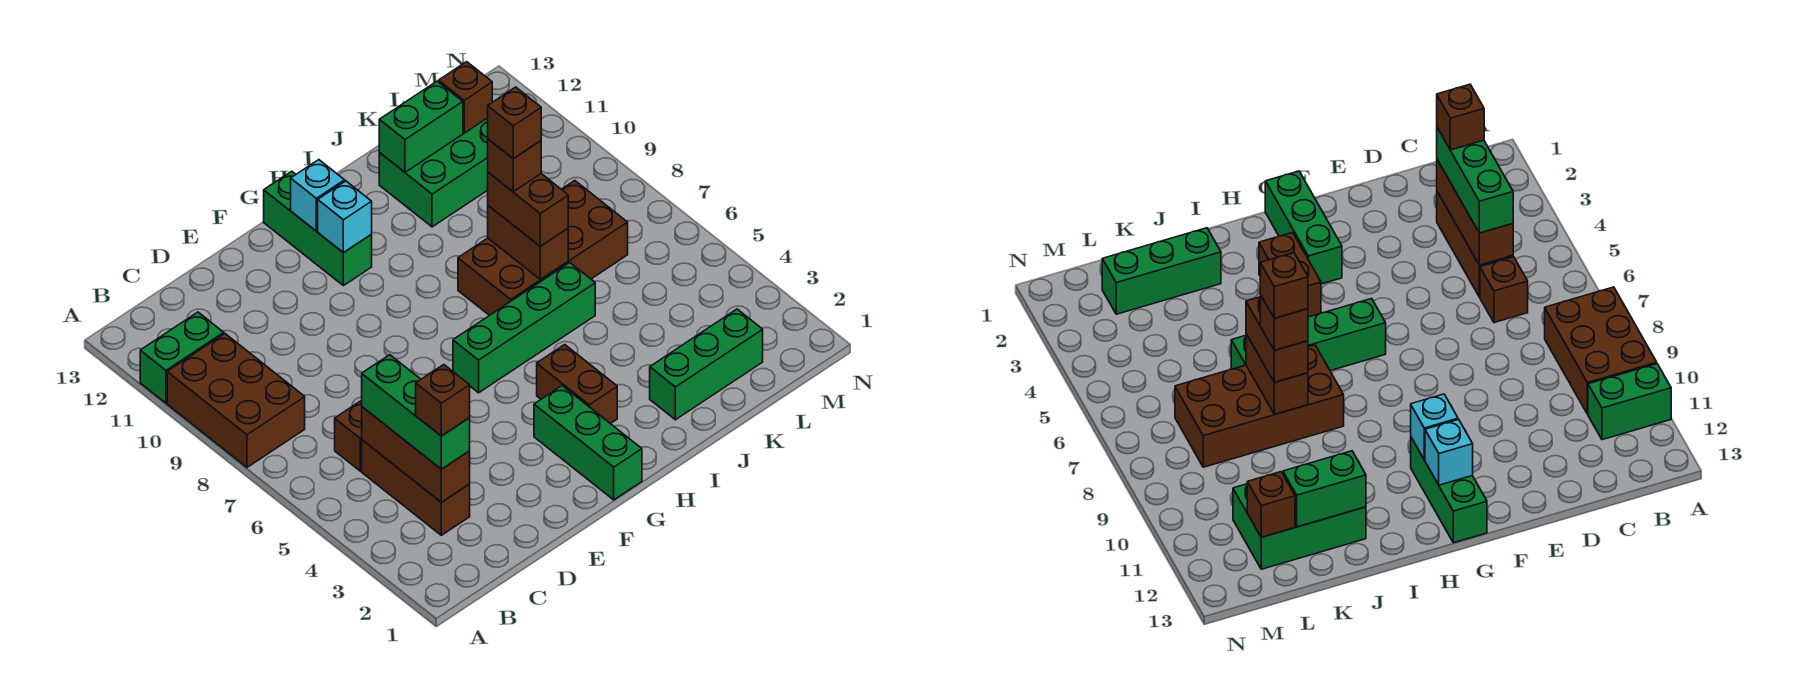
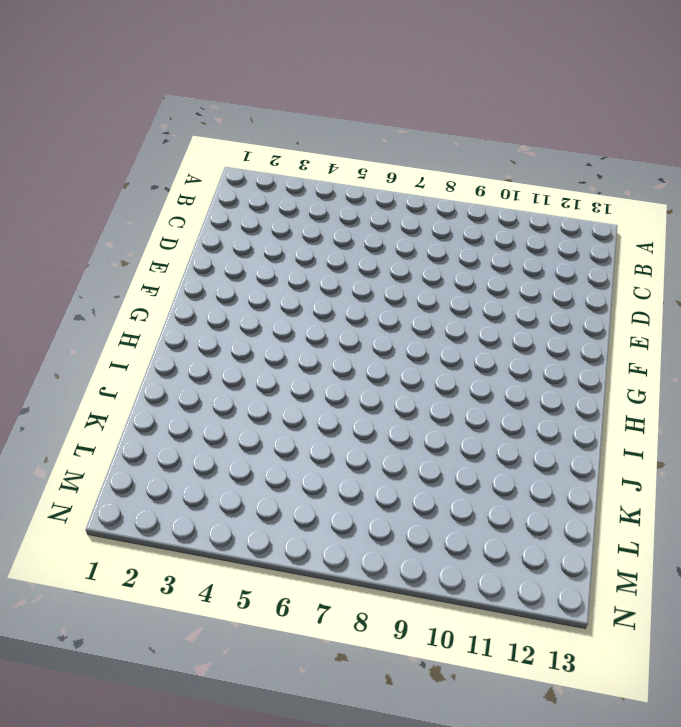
none -> brown 2x3 brick [167,334,305,467]
none -> green 1x2 brick [140,312,224,403]
none -> brown 1x3 brick [362,440,470,535]

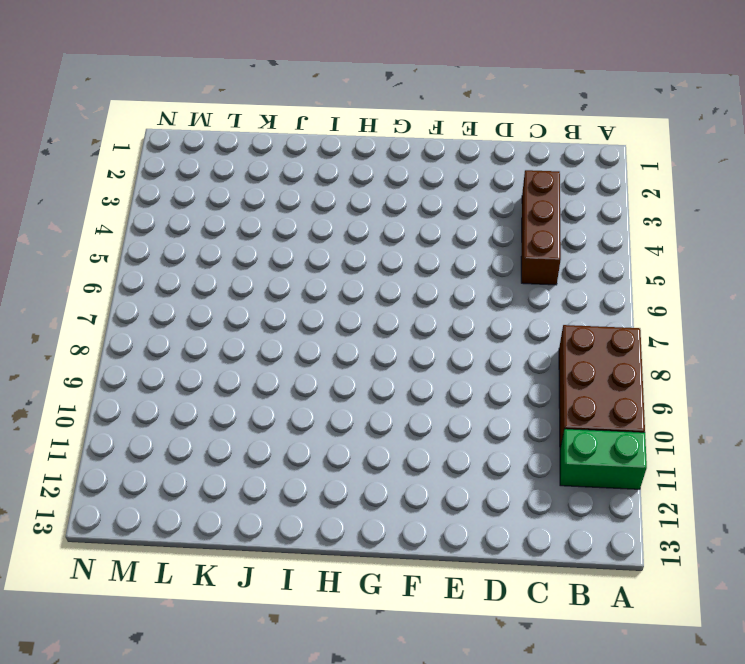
none -> brown 1x1 brick [335,400,362,471]
none -> green 1x3 brick [534,386,642,500]
none -> green 1x4 brick [453,263,595,393]

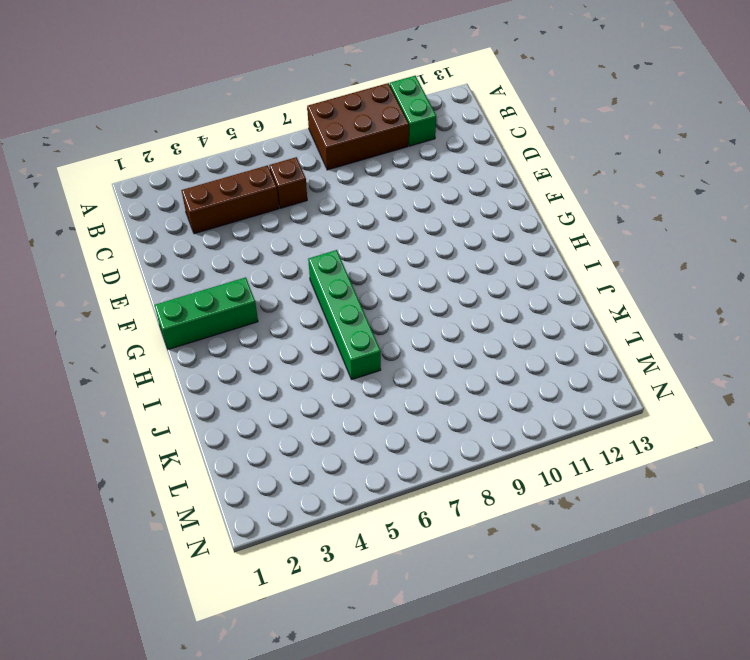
none -> green 1x3 brick [264,171,372,286]
none -> brown 1x2 brick [537,345,617,424]
none -> brown 2x4 brick [458,181,628,316]

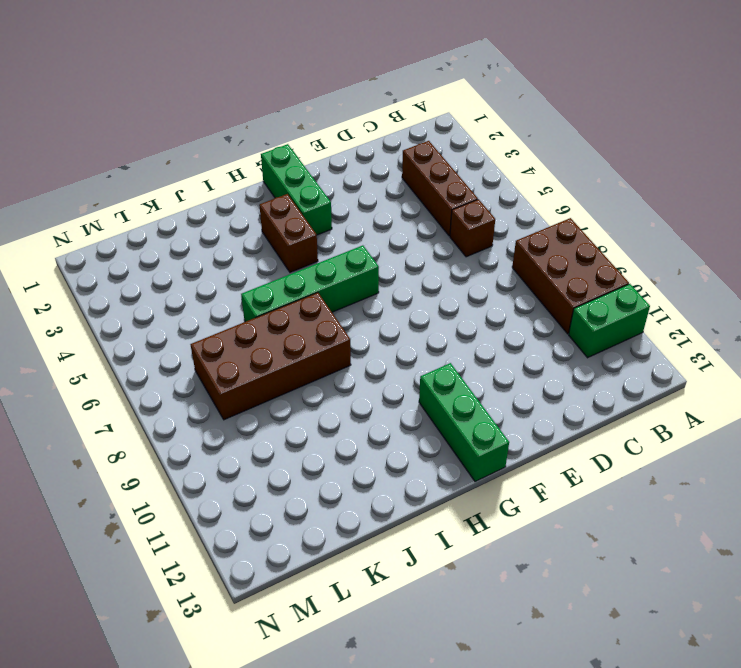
none -> green 1x3 brick [650,309,763,420]
none -> green 2x3 brick [379,118,488,227]
none -> brown 1x3 brick [362,407,470,502]

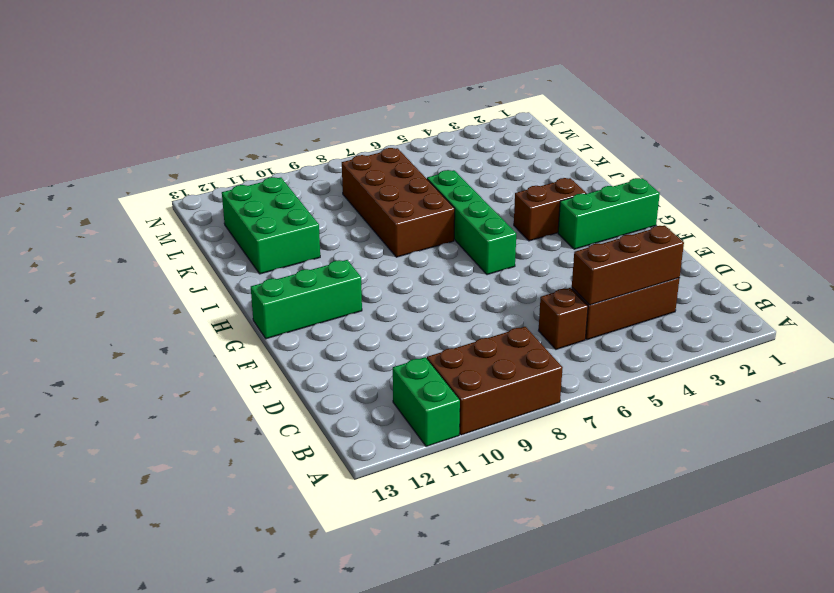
none -> green 1x3 brick [650,309,763,420]
none -> cyan 1x1 brick [318,181,372,253]
none -> cyan 1x1 brick [291,160,345,231]

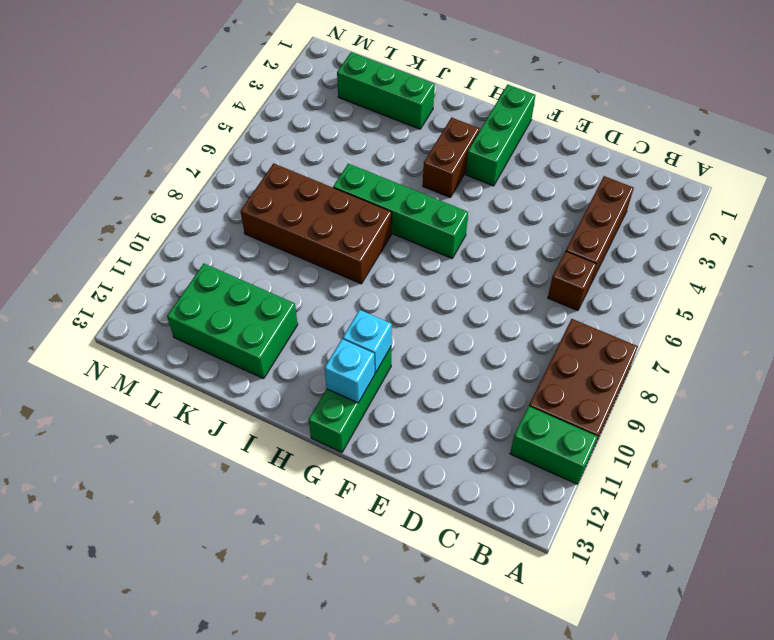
none -> brown 1x3 brick [362,407,470,502]
none -> brown 1x2 brick [488,206,568,280]
none -> green 1x2 brick [379,81,463,172]

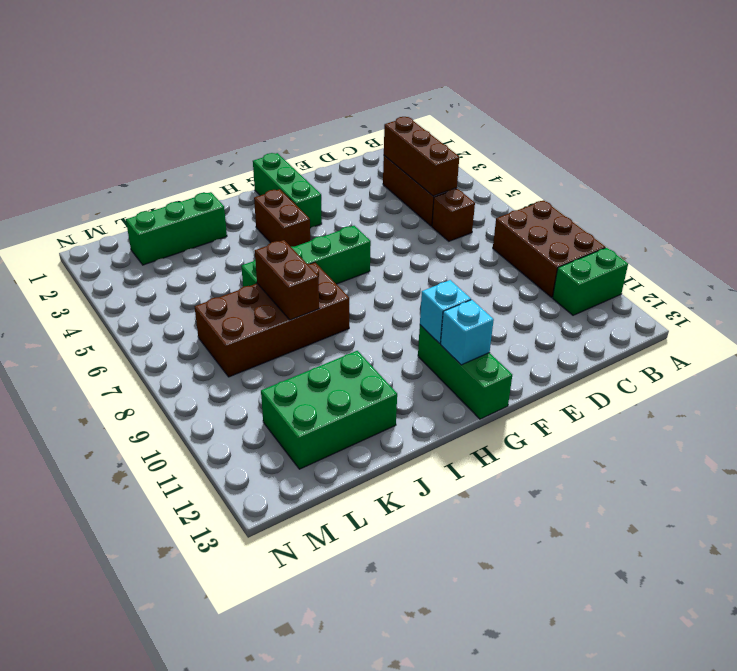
none -> green 1x2 brick [379,81,463,172]
none -> brown 1x1 brick [439,62,492,133]
none -> green 1x3 brick [362,355,470,469]

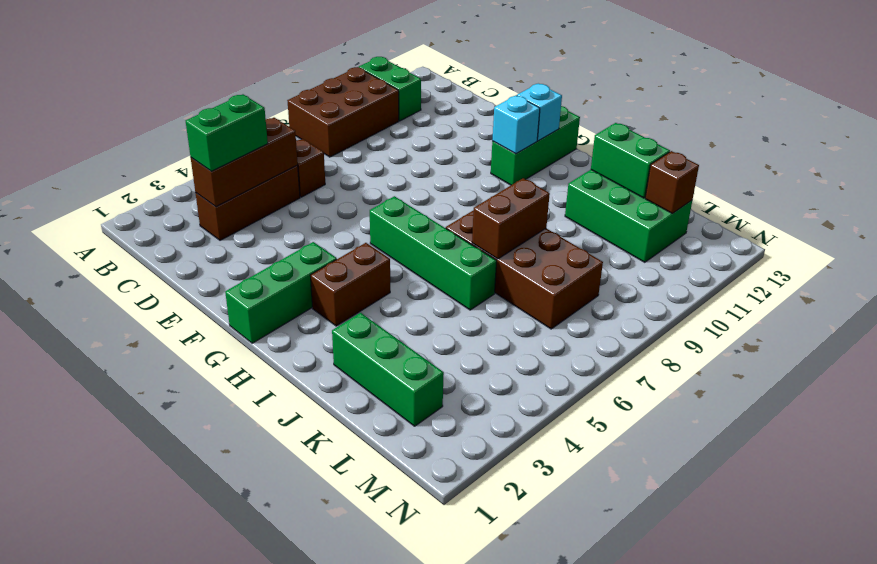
green 1x2 brick [186,94,268,171] -> green 1x3 brick [362,355,470,469]
none -> brown 1x2 brick [488,172,568,246]
none -> brown 1x1 brick [416,365,470,436]
none -> brown 1x1 brick [488,139,541,192]

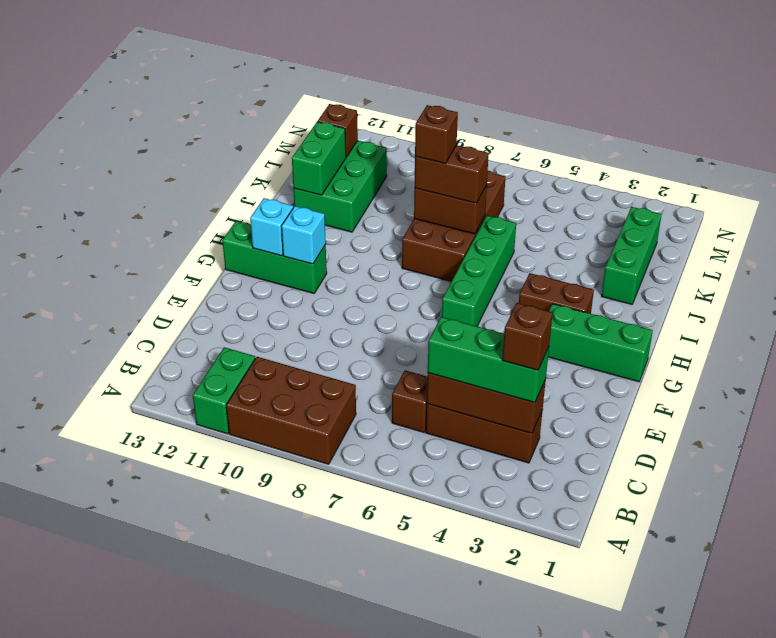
none -> brown 1x1 brick [488,87,541,159]

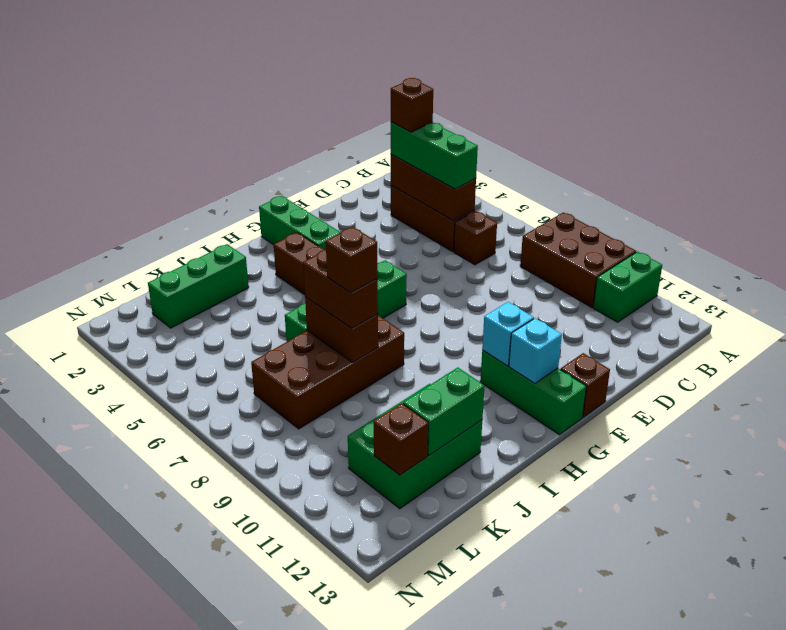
brown 1x1 brick [561,353,610,417] -> brown 1x1 brick moved to [488,87,541,159]

